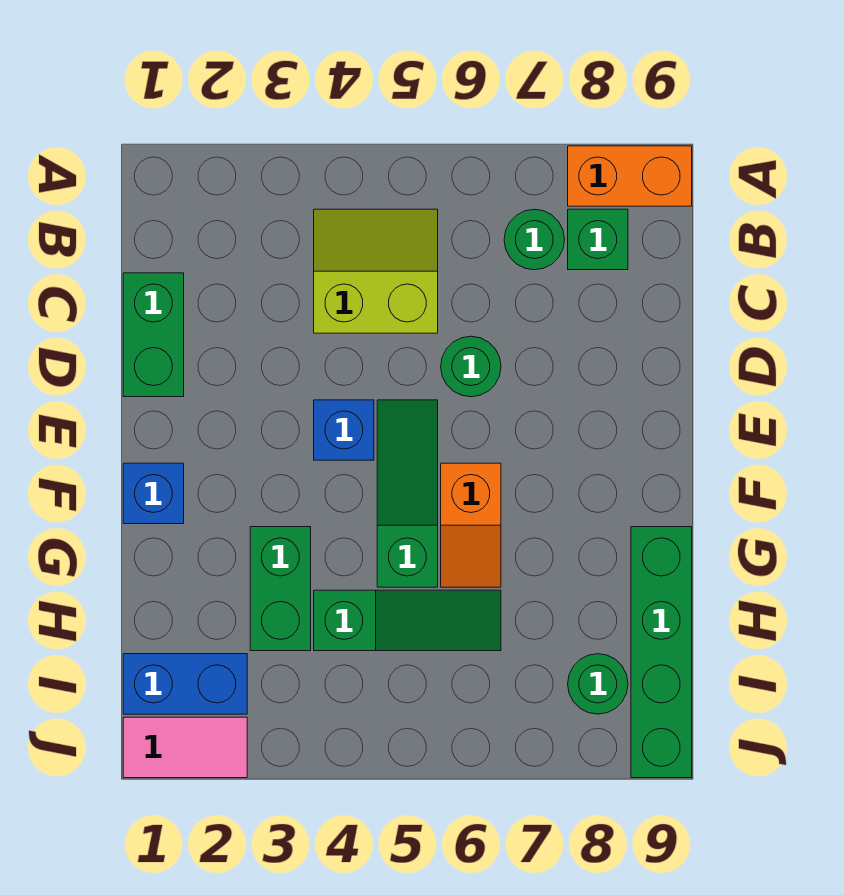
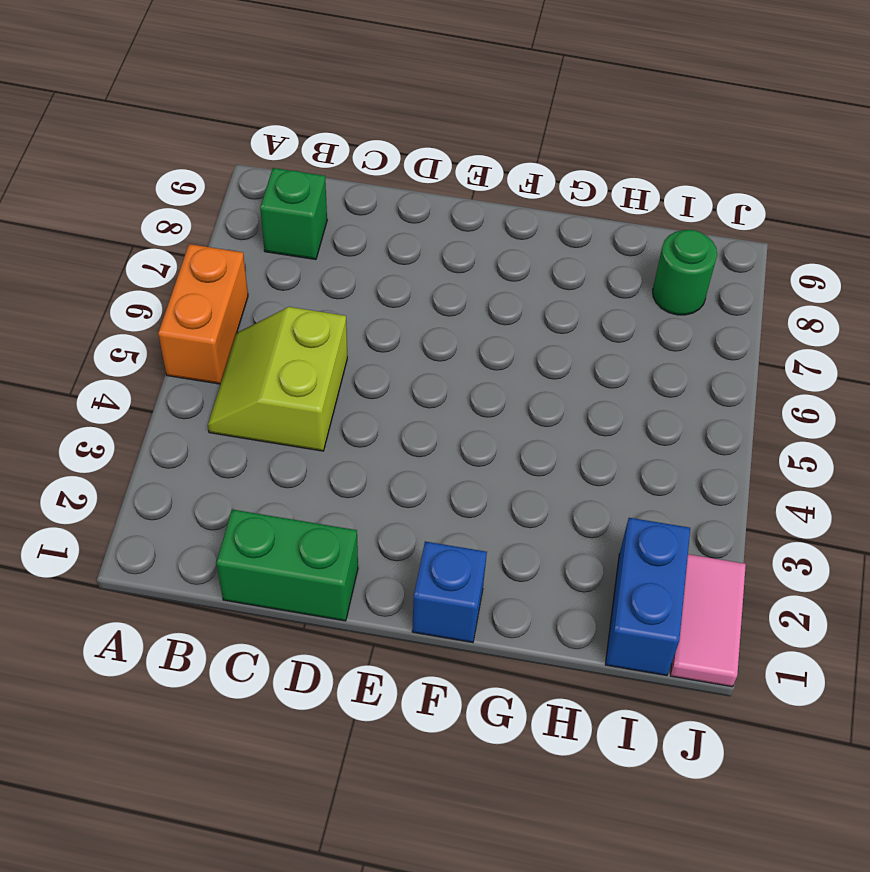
orange 1x2 brick [158,244,248,384] -> orange 1x2 brick moved to [568,146,692,206]
none -> green 1x1 round brick [504,209,565,270]
none -> green 1x1 round brick [441,336,501,397]
none -> blue 1x1 brick [314,400,374,460]

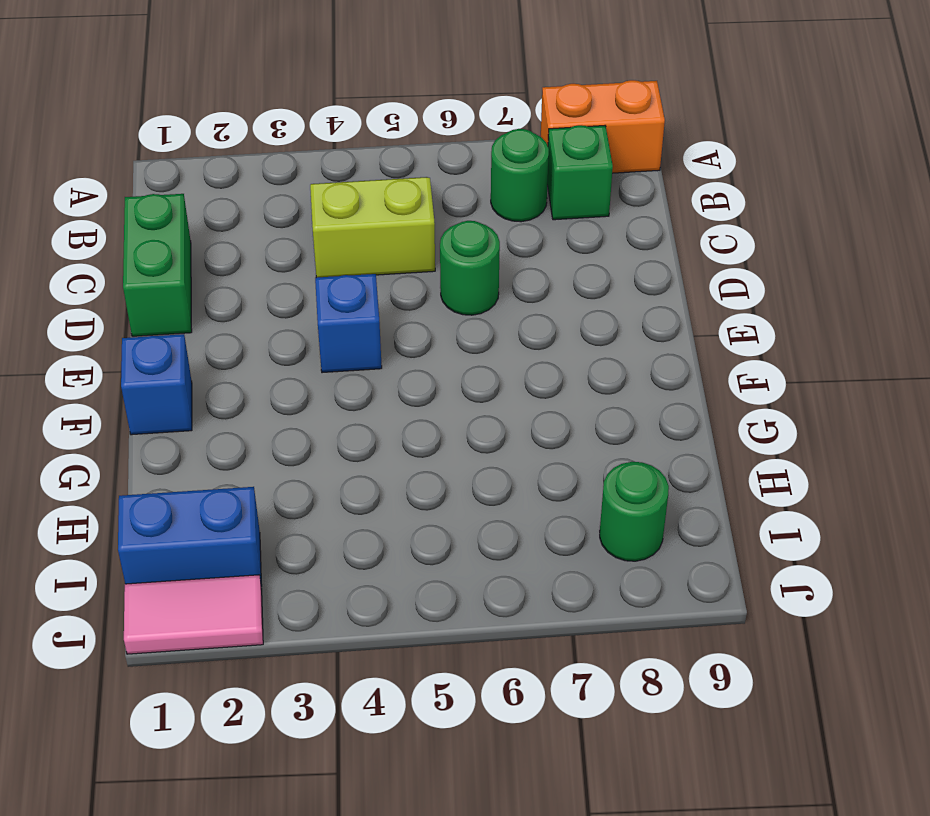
none -> green 1x3 slope [377,400,438,587]
none -> orange 1x2 slope [441,463,501,587]
none -> green 1x2 brick [250,527,311,651]

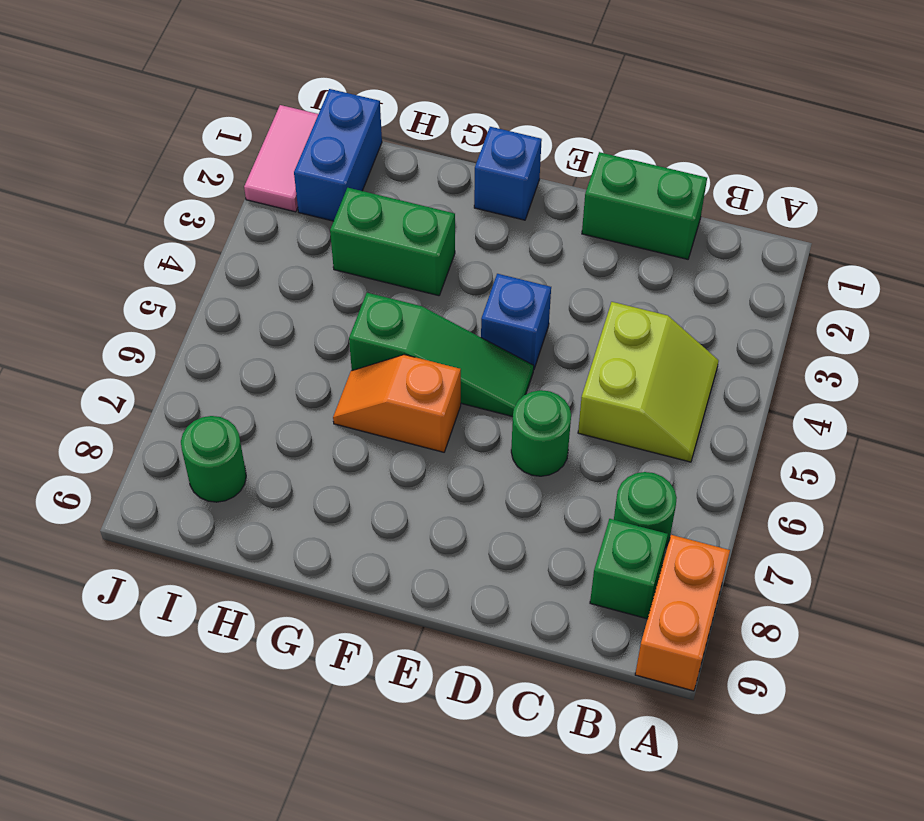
none -> green 1x4 brick [631,527,692,778]
none -> green 1x3 slope [314,590,501,651]

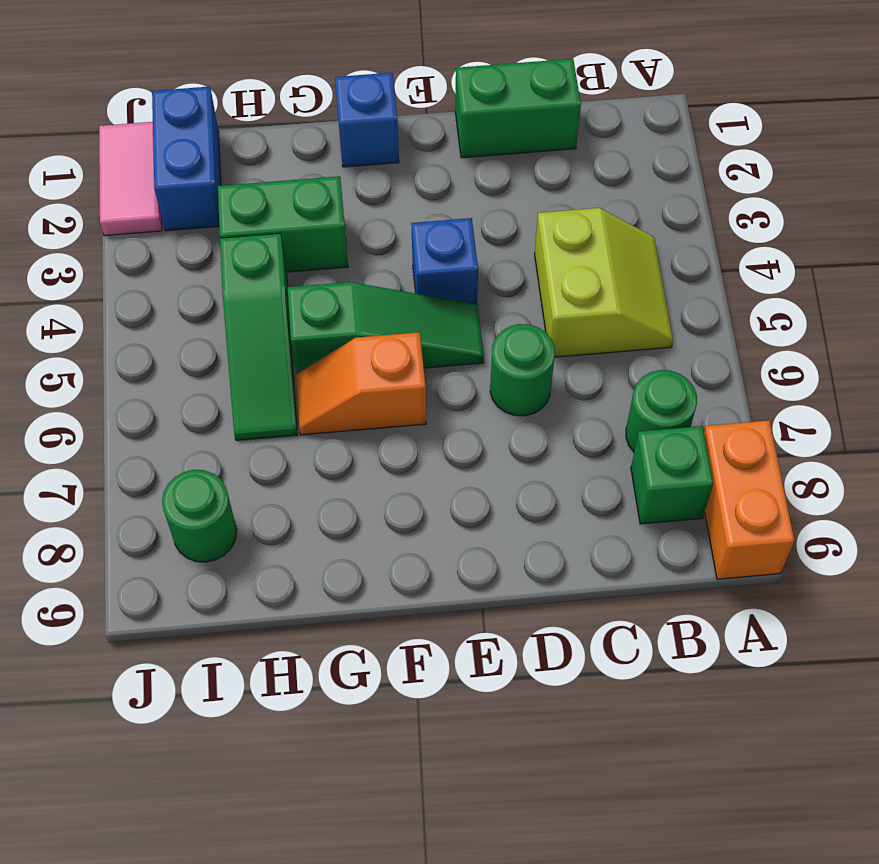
none -> green 1x4 brick [631,527,692,778]

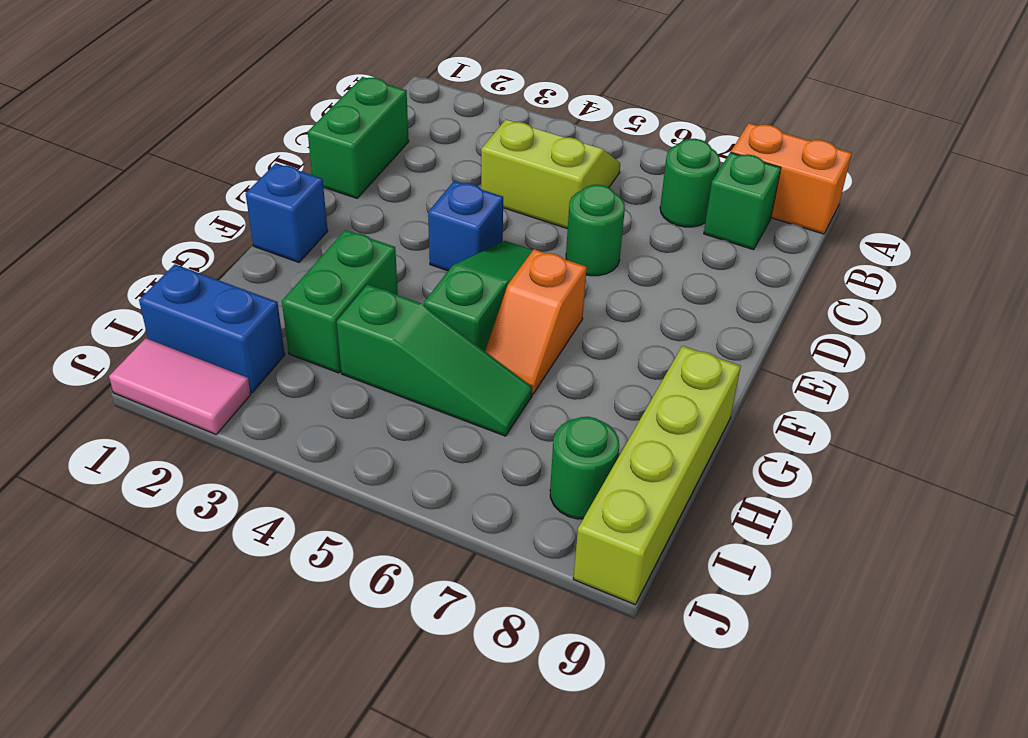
lime 1x4 brick [573,346,741,604] -> green 1x4 brick [631,527,692,778]

